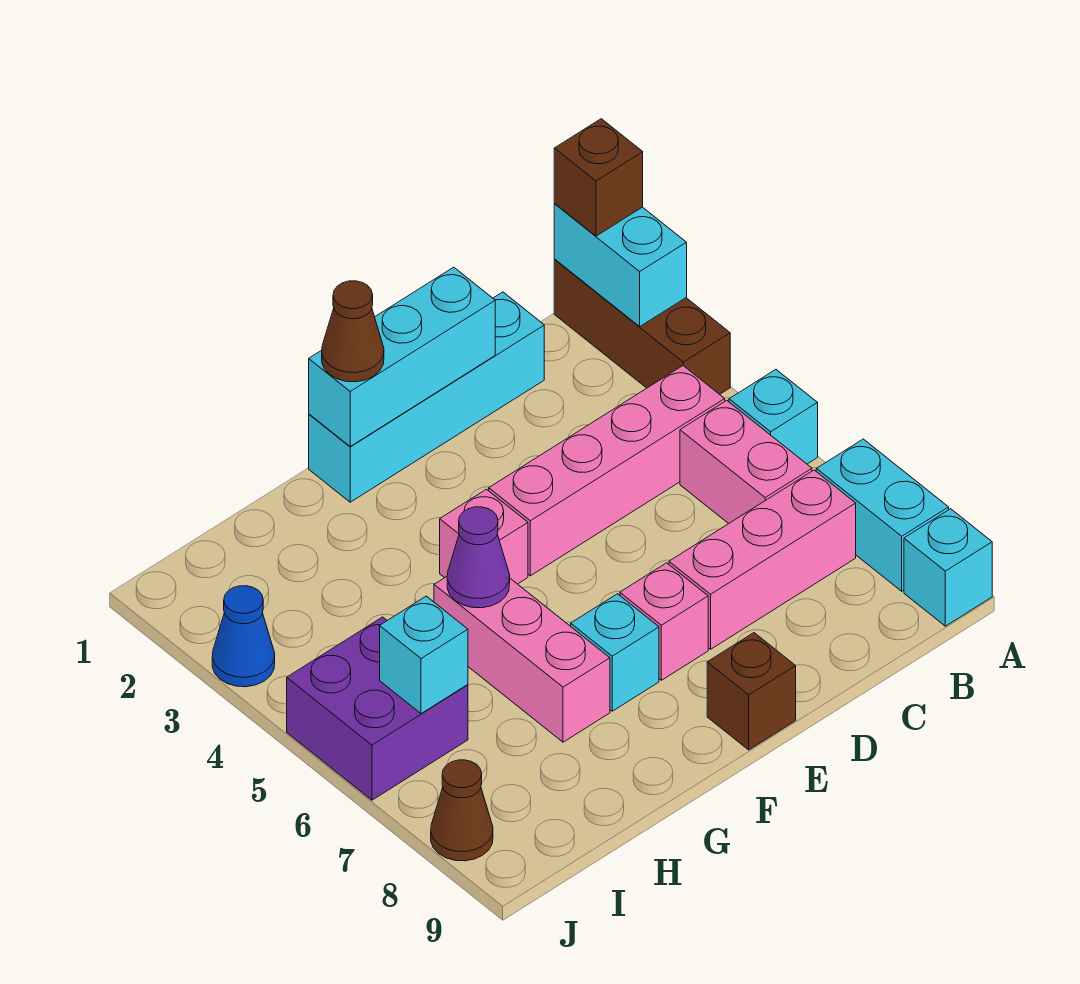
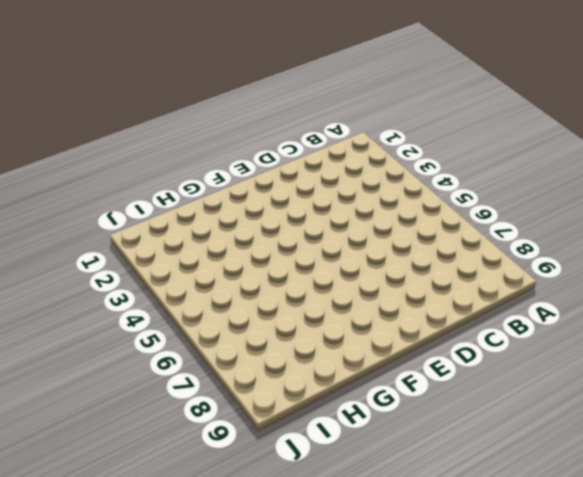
none -> brown 1x3 brick [554,260,730,394]
none -> cyan 1x1 brick [729,370,818,464]
none -> cyan 1x2 brick [816,439,949,591]

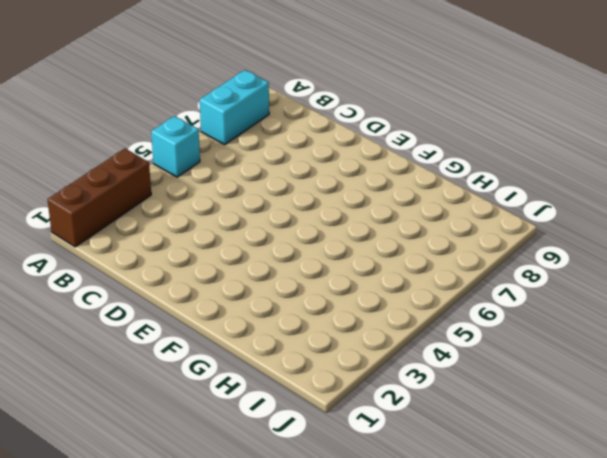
none -> cyan 1x1 brick [904,509,992,626]
none -> pink 1x4 brick [489,366,725,576]
none -> pink 1x2 brick [680,400,812,524]

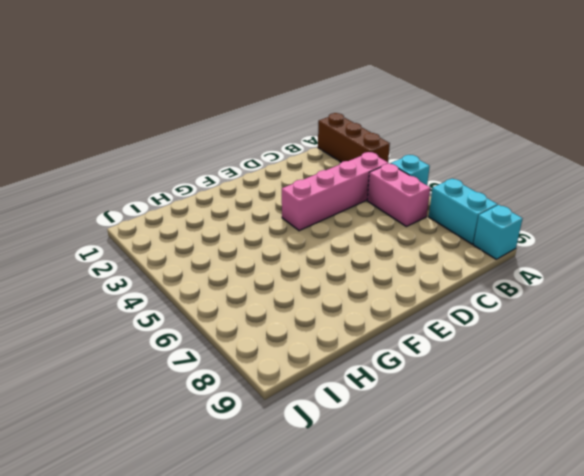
none -> pink 1x3 brick [669,470,856,649]
none -> cyan 1x4 brick [309,292,544,502]
none -> pink 1x1 brick [620,563,708,680]

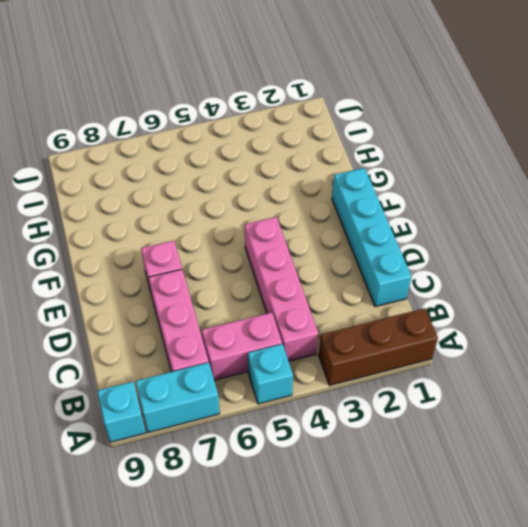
none -> brown 1x1 brick [707,633,796,750]
none -> pink 1x1 brick [440,489,528,584]
none -> cyan 1x1 brick [571,594,659,711]

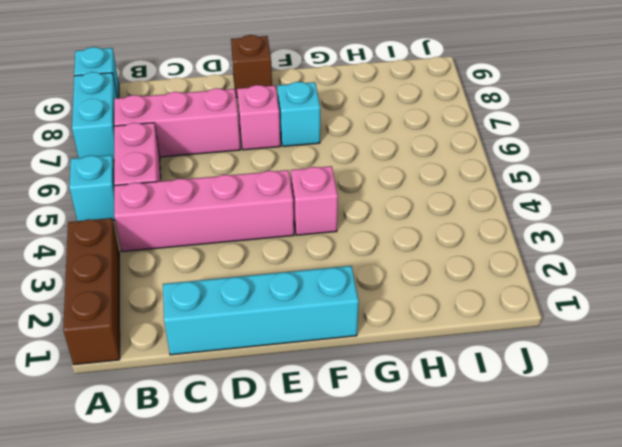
none -> pink 1x3 brick [434,577,610,742]
none -> purple 2x2 brick [287,617,468,800]
none -> blue 1x1 cone [212,586,275,687]

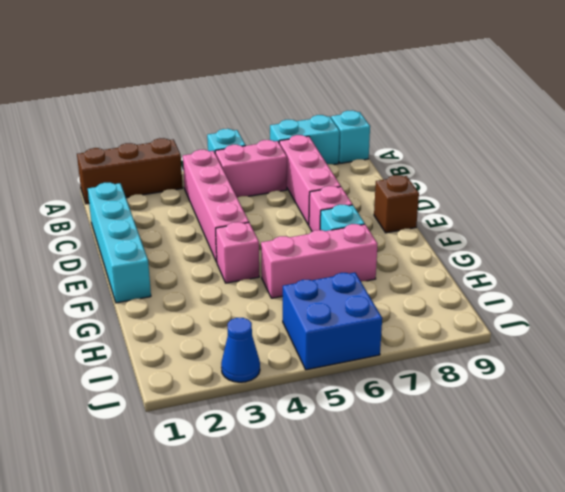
blue 2x2 brick [283,273,382,370] -> purple 2x2 brick [287,617,468,800]
none -> brown 1x1 cone [431,760,493,861]
none -> cyan 1x2 brick [554,204,687,326]
none -> cyan 1x3 brick [309,267,495,446]

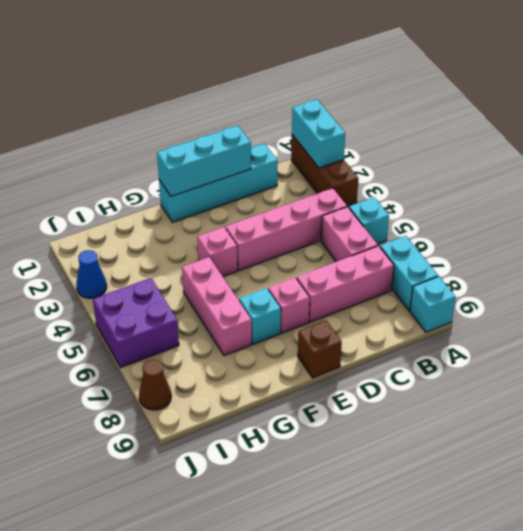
none -> purple 1x1 cone [447,507,510,608]
none -> cyan 1x1 brick [380,596,468,714]
none -> brown 1x1 brick [554,119,643,236]

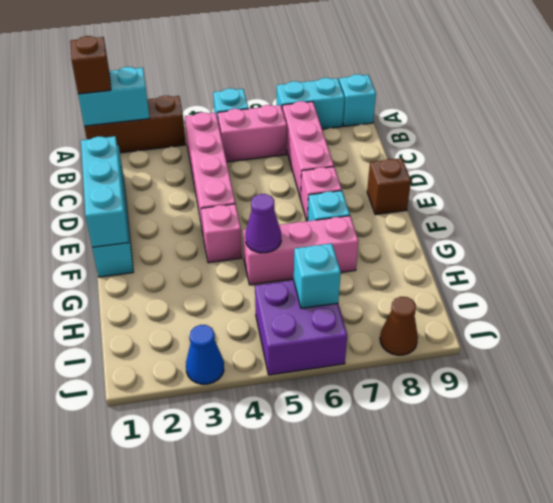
none -> brown 1x1 cone [322,281,384,382]

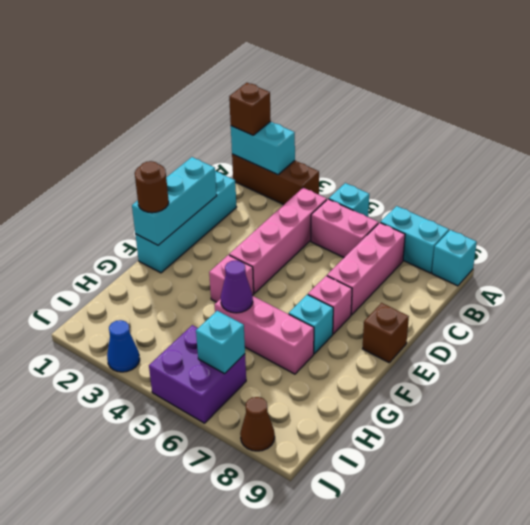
brown 1x1 round brick [135,161,169,213] -> brown 1x1 cone [322,281,384,382]

